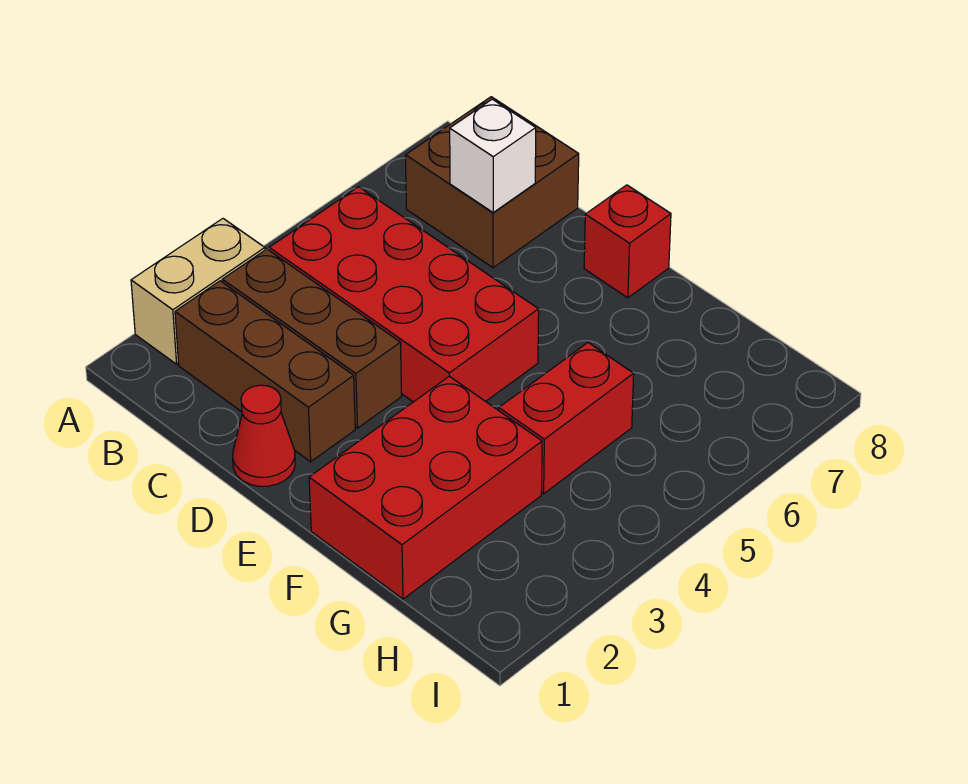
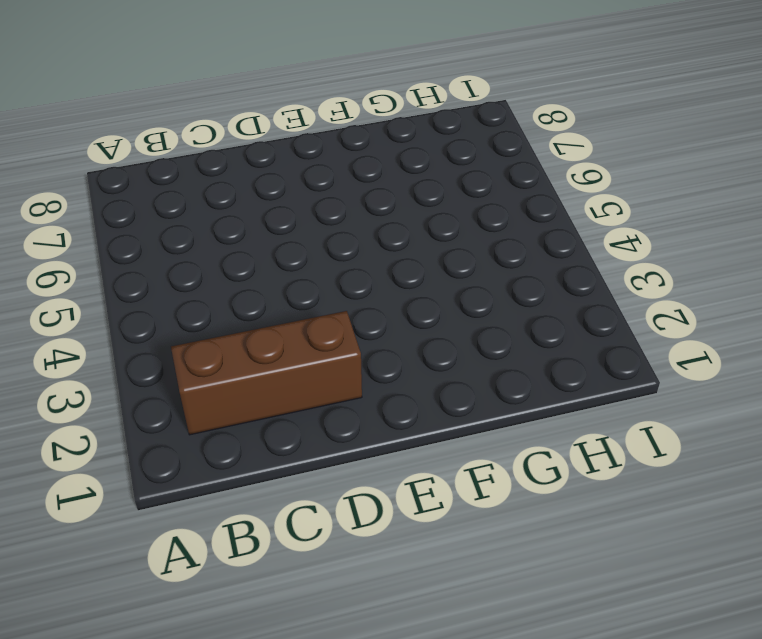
none -> tan 1x2 brick [131,219,265,364]
none -> brown 1x3 brick [222,249,402,428]

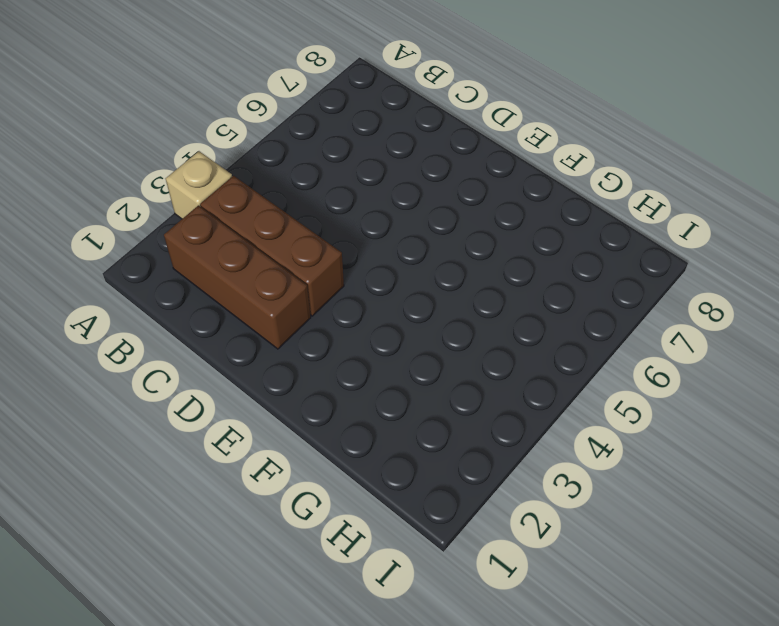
tan 1x1 brick [166,151,232,219] -> tan 1x2 brick [131,219,265,364]
none -> red 2x4 brick [269,187,539,402]
none -> brown 2x2 brick [406,97,579,268]

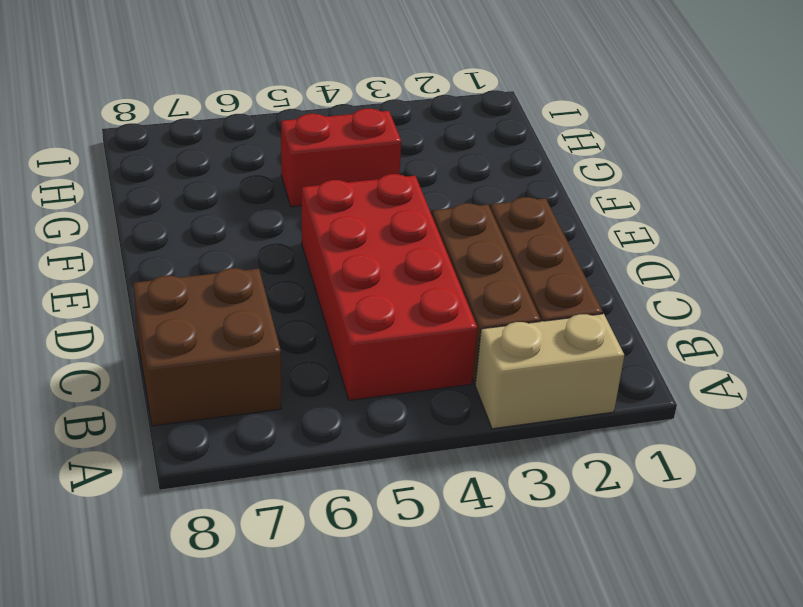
none -> red 1x1 cone [233,385,295,486]
none -> red 1x1 brick [584,185,671,298]

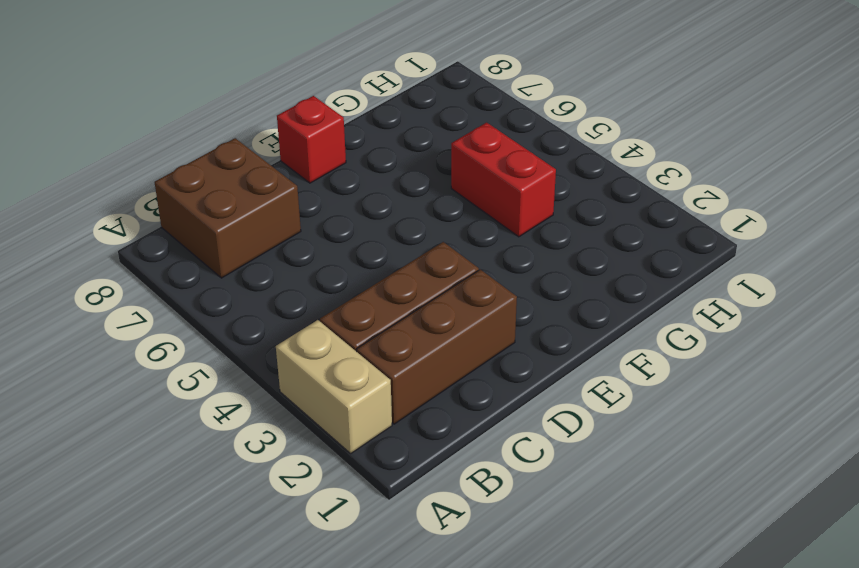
none -> red 2x4 brick [269,187,539,402]
none -> red 1x1 cone [233,385,295,486]

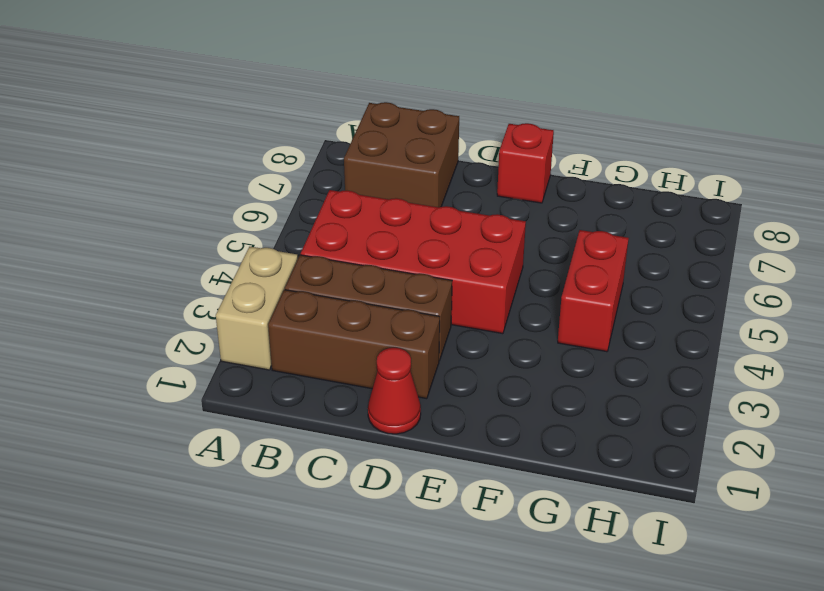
none -> red 2x3 brick [309,376,542,599]
none -> white 1x1 brick [450,99,536,212]

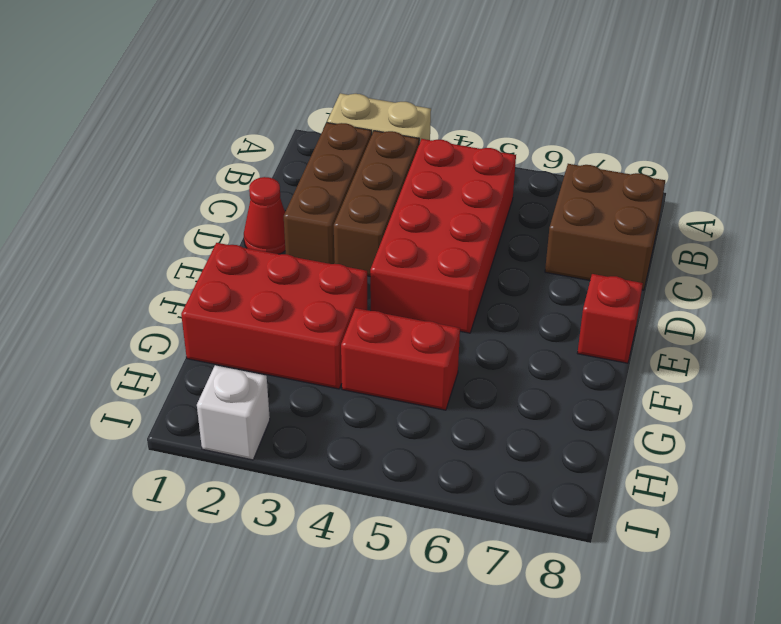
white 1x1 brick [197,365,270,460] -> white 1x1 brick moved to [450,99,536,212]

